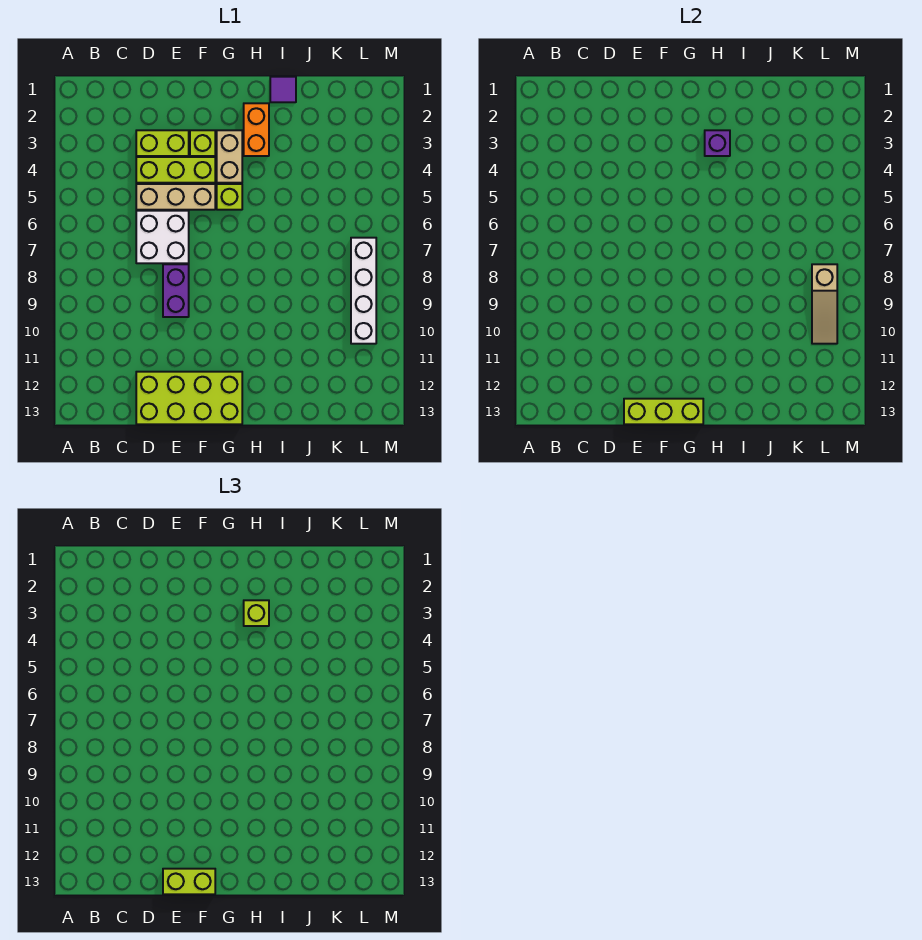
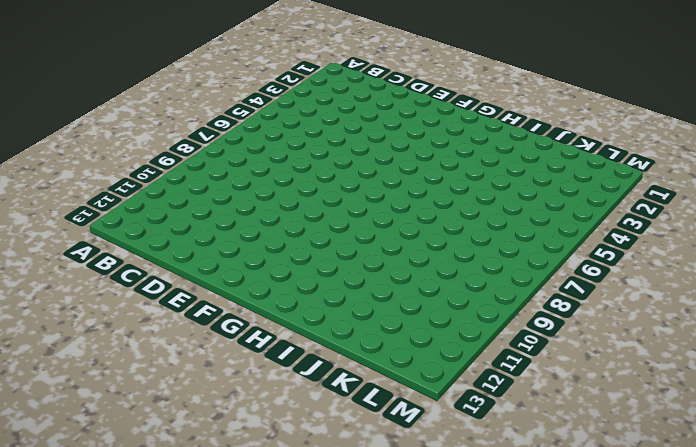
none -> lime 1x2 brick [136,130,189,156]
none -> lime 1x3 brick [136,157,215,183]
none -> tan 1x3 brick [136,184,215,210]

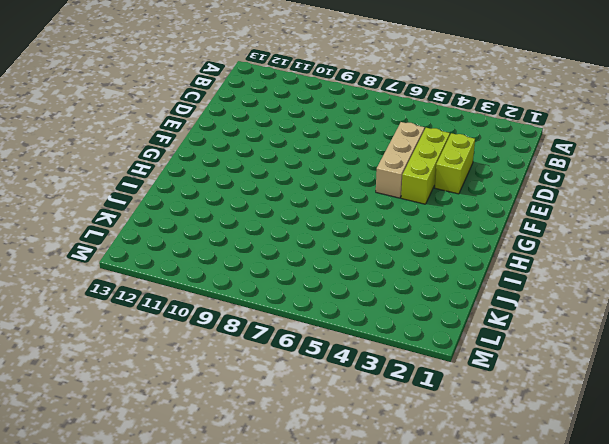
none -> white 2x2 brick [136,211,189,263]
none -> lime 2x4 brick [136,372,242,424]
none -> purple 1x2 brick [163,264,189,317]

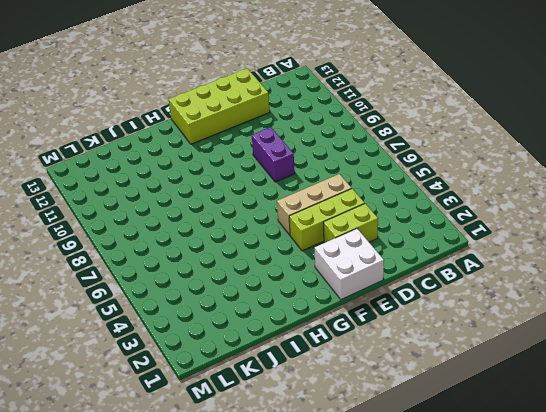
white 2x2 brick [315,229,384,300] -> white 2x2 brick moved to [136,211,189,263]
none -> lime 1x1 brick [190,130,215,156]
none -> tan 1x2 brick [217,130,242,183]
none -> lime 1x1 brick [217,184,242,210]

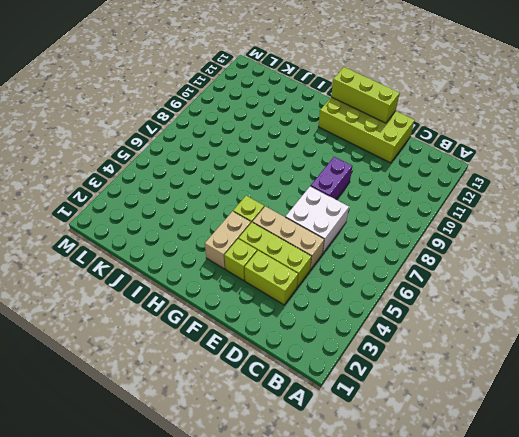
none -> orange 1x2 brick [244,103,269,156]
none -> purple 1x1 tile [270,77,296,102]
none -> white 1x4 brick [351,238,376,344]

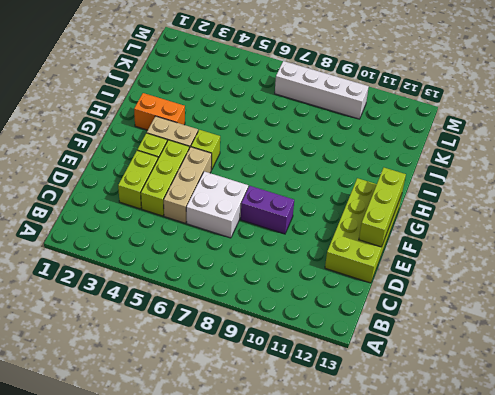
none -> purple 1x1 tile [270,77,296,102]
none -> purple 1x1 brick [705,130,730,156]
none -> tan 1x3 slope [812,264,837,344]

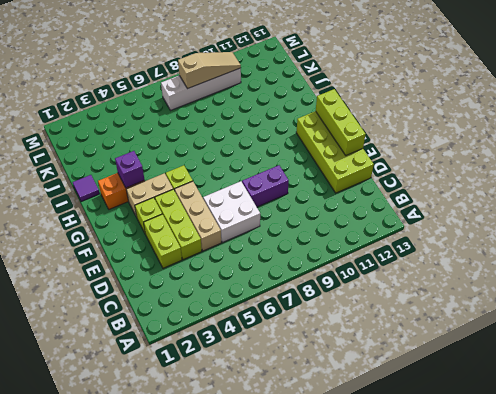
none -> lime 1x2 brick [163,869,215,894]
none -> lime 1x1 brick [244,600,269,626]

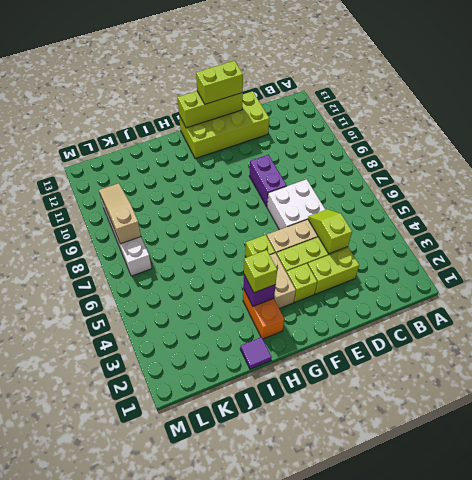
lime 1x2 slope [308,209,352,254] -> none

